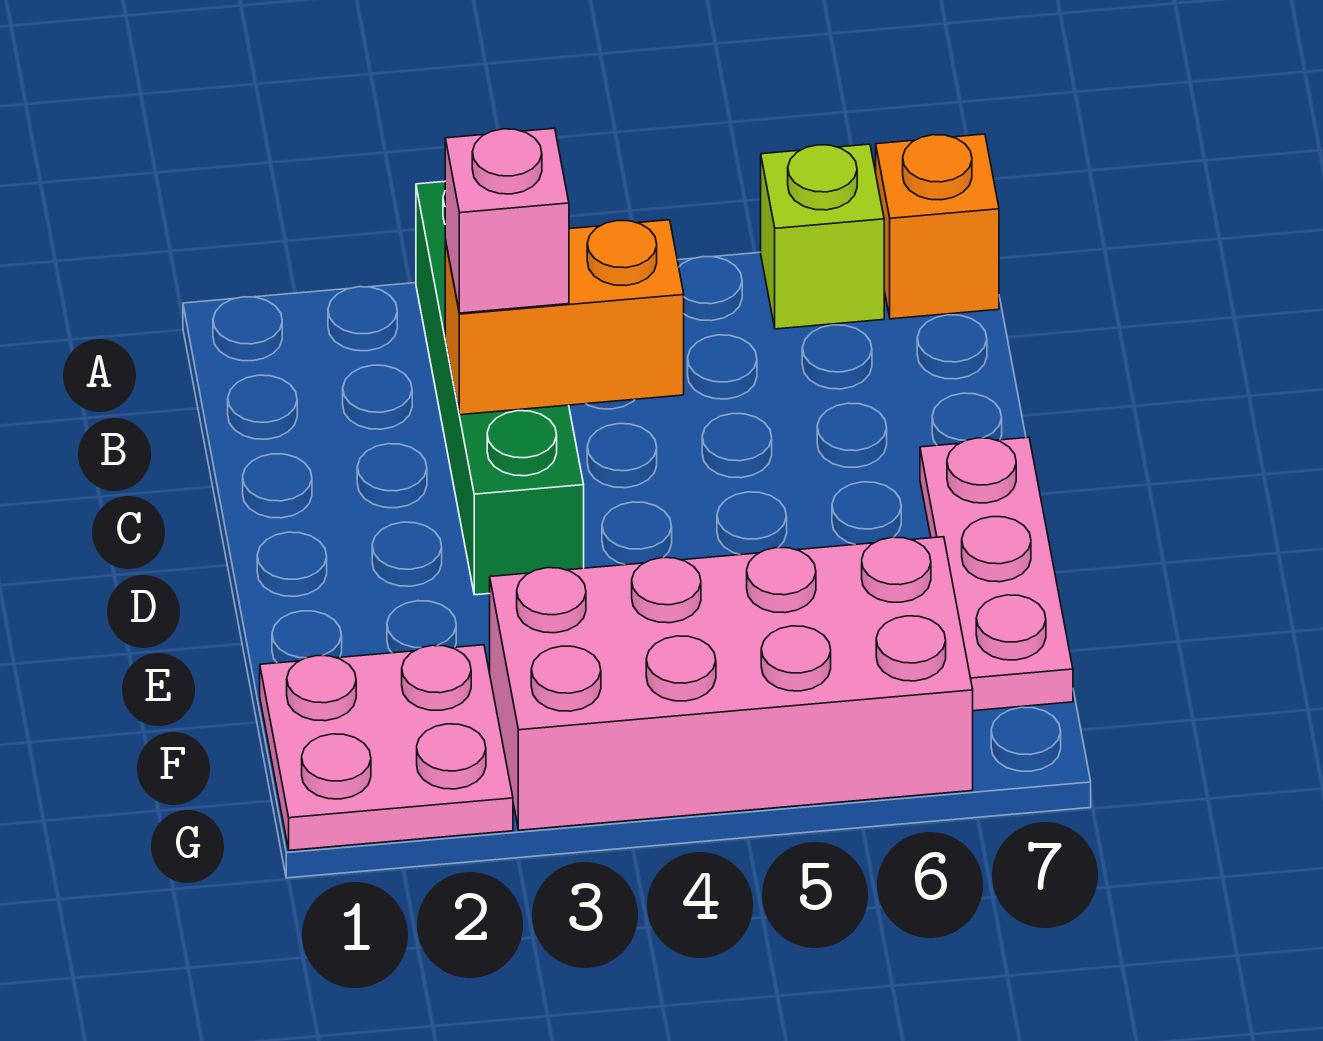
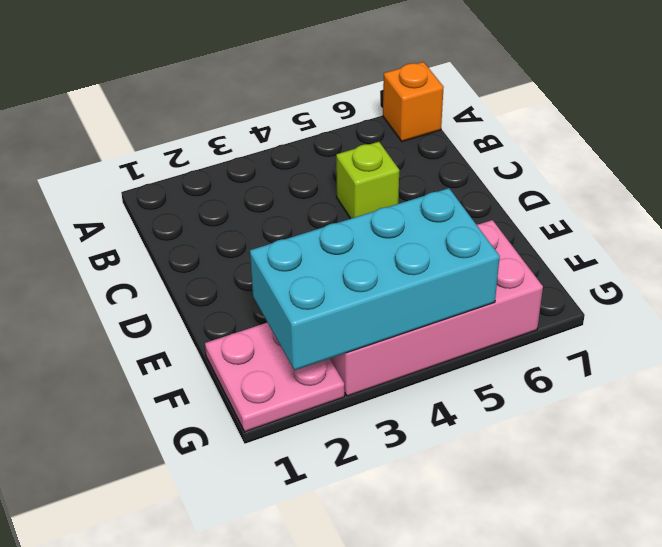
lime 1x1 brick [336,142,399,219] -> lime 1x1 brick moved to [761,144,884,329]
cyan 2x4 brick [250,188,500,370] -> none
none -> green 1x4 brick [416,182,584,595]
none -> pink 1x3 plate [920,437,1073,711]

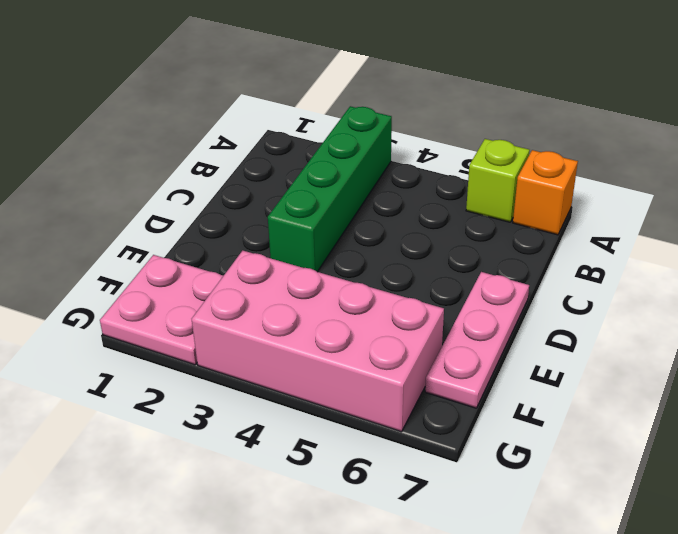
none -> orange 1x2 brick [445,220,684,415]
none -> pink 1x1 brick [445,128,569,313]

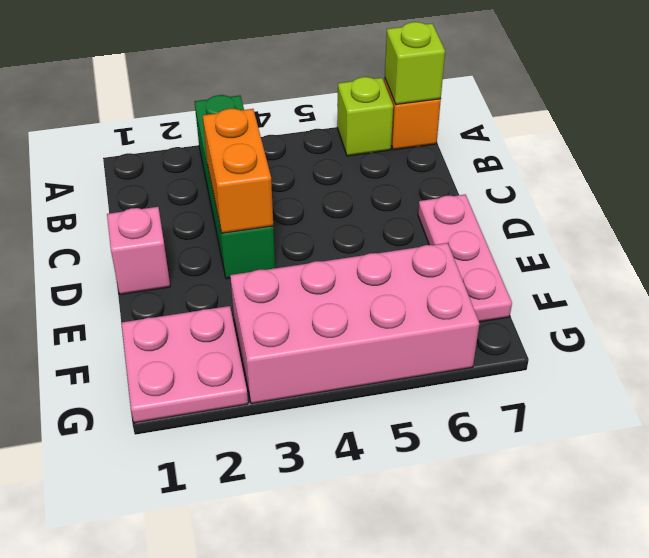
lime 1x1 brick [385,22,445,105] -> none
orange 1x2 brick [203,109,273,233] -> orange 1x2 brick turned to [445,220,684,415]
pink 1x1 brick [107,207,170,294] -> pink 1x1 brick moved to [445,128,569,313]

